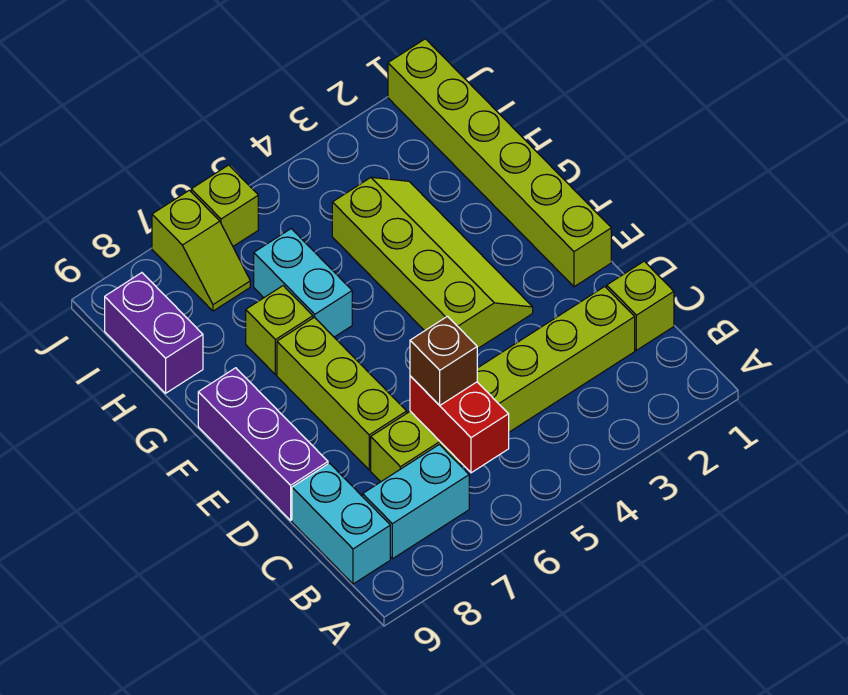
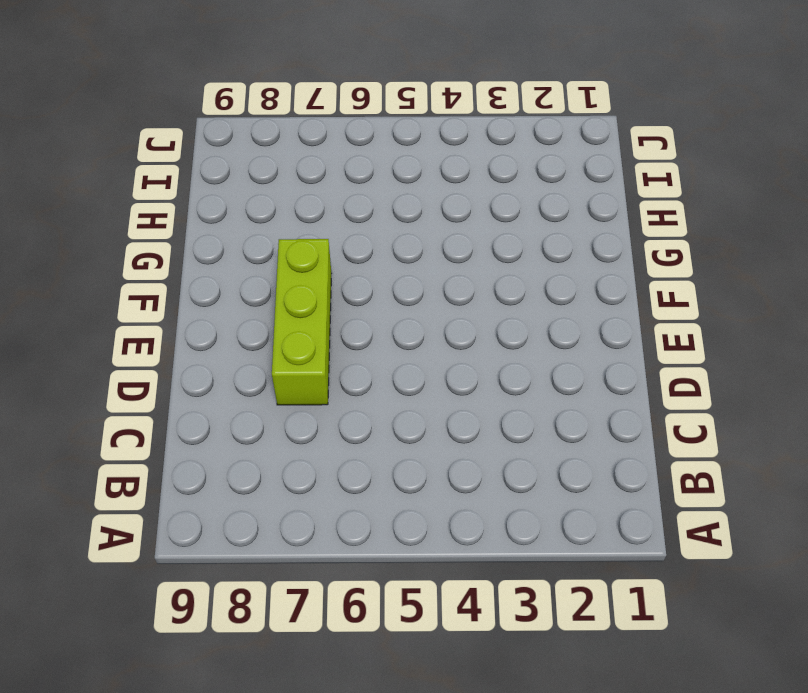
none -> cyan 1x2 brick [363,444,469,559]
none -> cyan 1x2 brick [292,463,390,584]
none -> lime 1x1 brick [607,261,674,350]

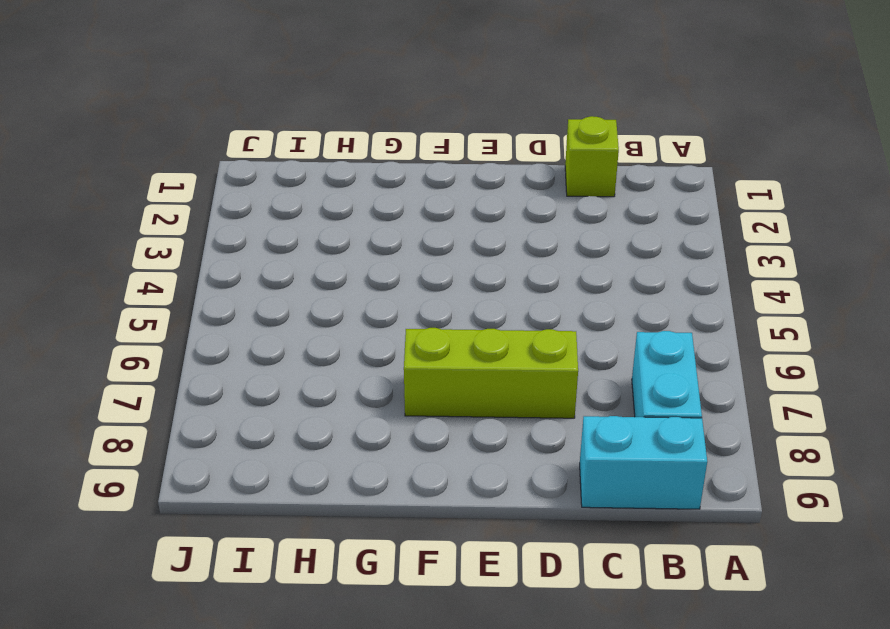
none -> lime 1x6 brick [371,287,635,482]
none -> purple 1x3 brick [198,368,328,520]
none -> lime 1x6 brick [388,39,611,287]

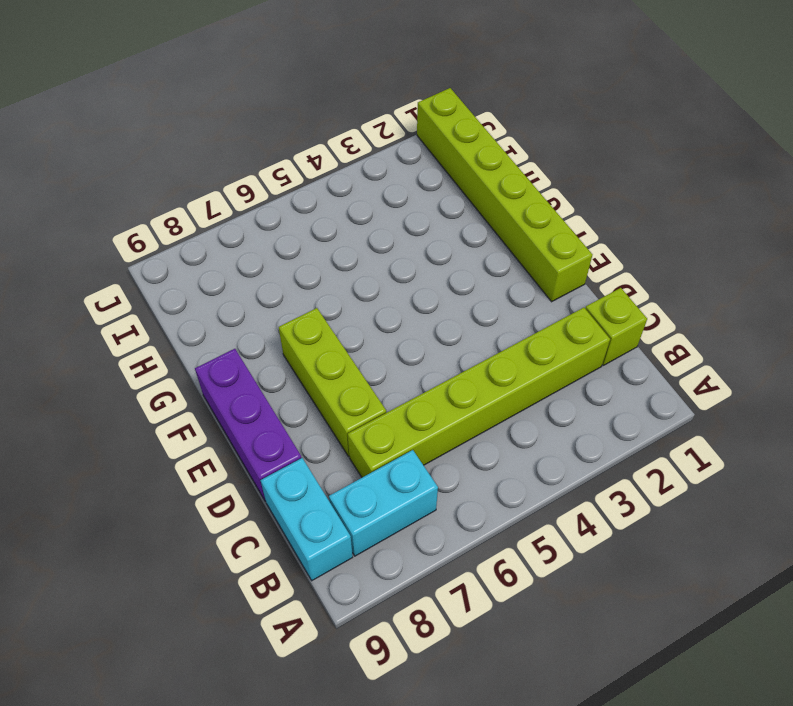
none -> lime 2x4 slope [332,177,533,349]
none -> cyan 1x2 brick [254,229,352,337]
none -> lime 1x1 brick [246,286,313,375]

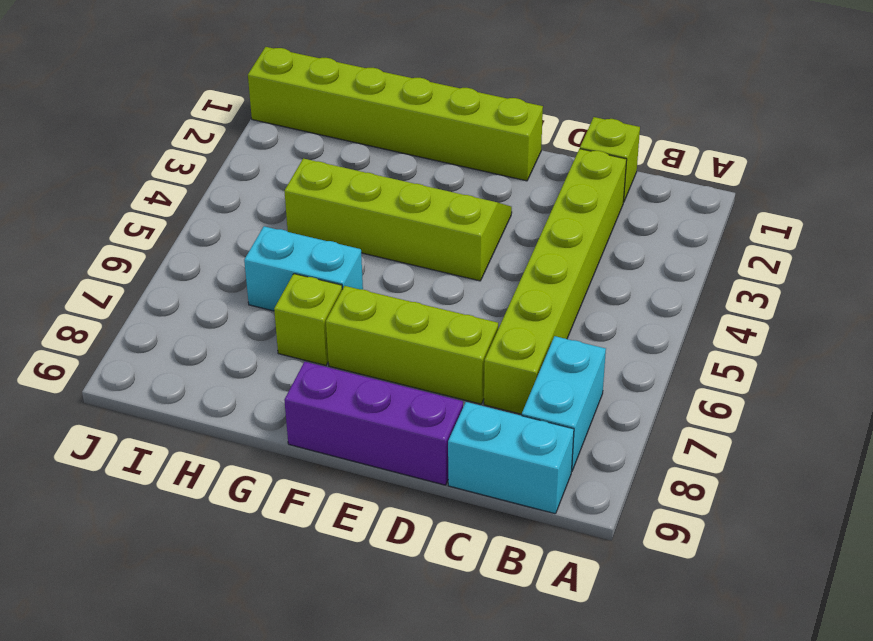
none -> purple 1x2 brick [105,273,203,393]
none -> lime 1x2 slope [152,190,250,311]
none -> lime 1x1 brick [191,165,258,246]

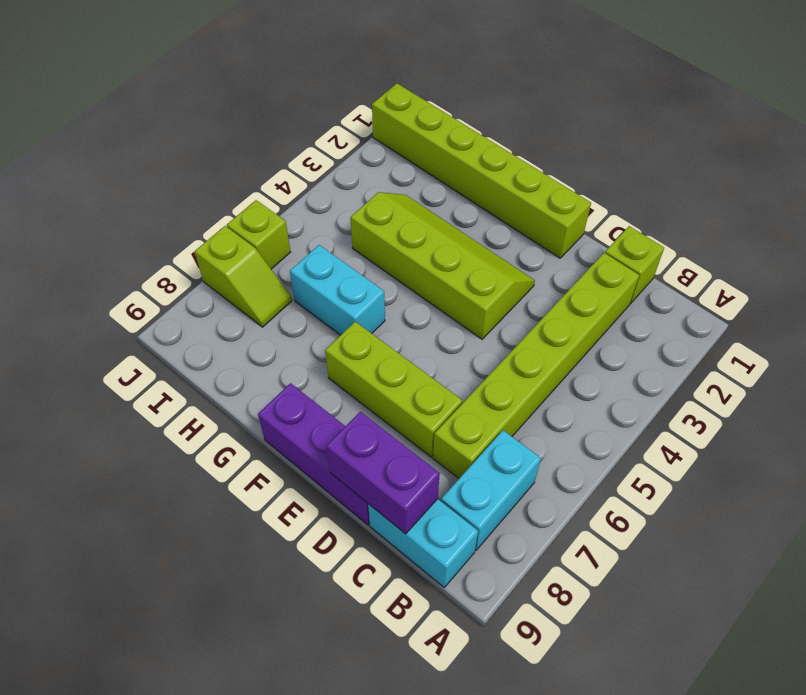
purple 1x2 brick [326,412,440,534] -> purple 1x2 brick moved to [105,273,203,393]
none -> lime 1x1 brick [246,286,313,375]
none -> red 1x2 brick [410,376,509,473]
none -> brown 1x1 brick [410,316,477,405]

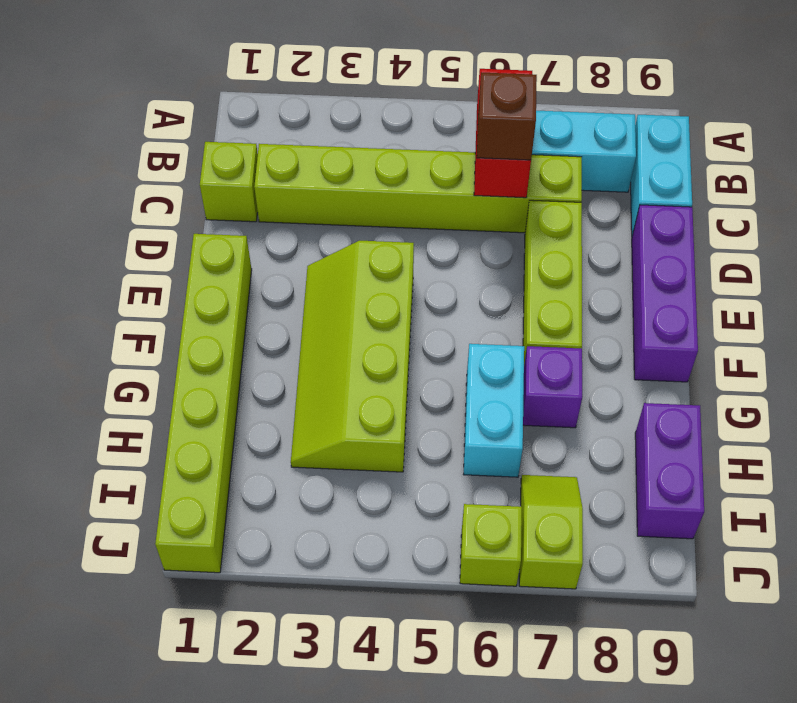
purple 1x1 brick [523,346,582,428] -> lime 1x1 brick [246,286,313,375]

